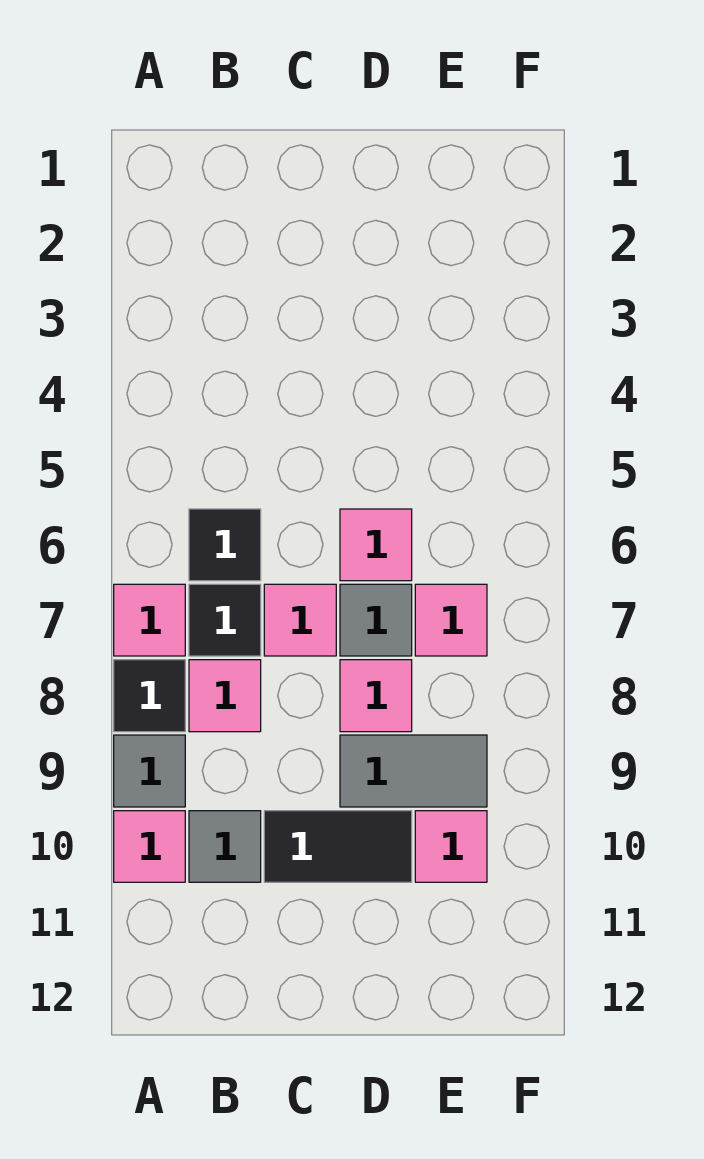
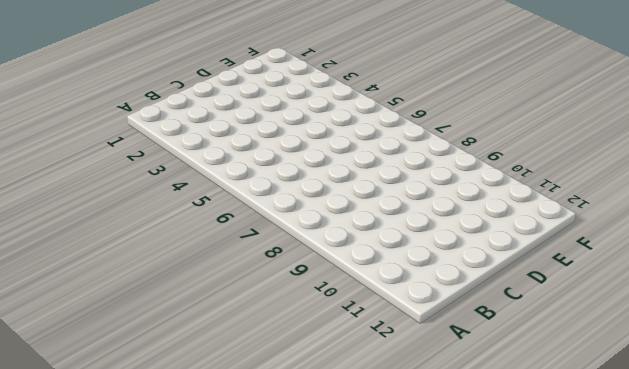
none -> pink 1x1 tile [114,584,185,656]
none -> black 1x1 tile [114,660,185,732]
none -> grey 1x1 tile [114,735,185,807]

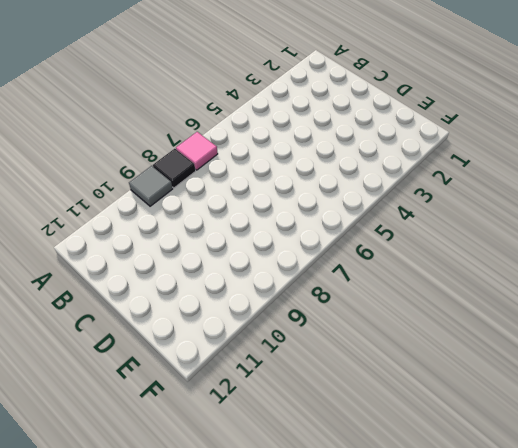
none -> pink 1x1 tile [114,811,185,882]
none -> black 1x1 tile [189,509,261,581]
none -> black 1x1 tile [189,584,261,656]

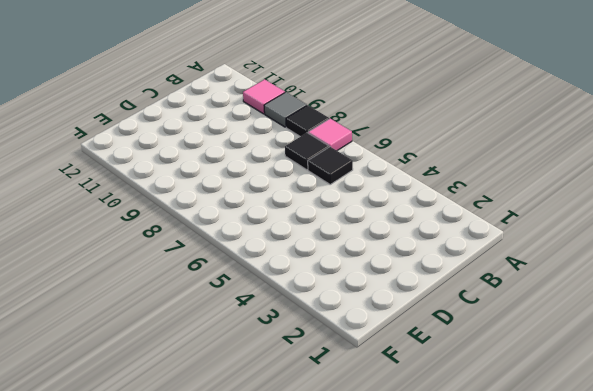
none -> pink 1x1 tile [189,660,261,732]
none -> grey 1x1 tile [189,811,261,882]
none -> pink 1x1 tile [264,584,336,656]

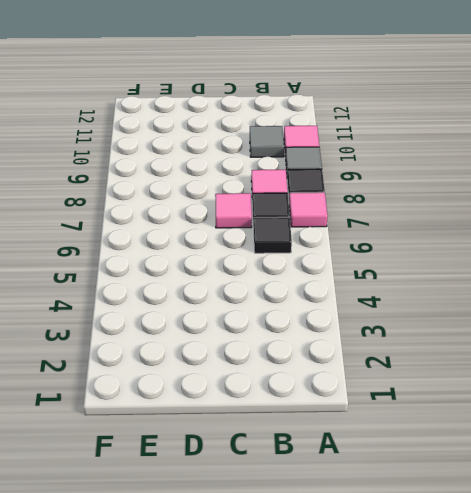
none -> black 1x2 tile [264,811,412,882]
none -> pink 1x1 tile [340,509,412,581]
none -> grey 1x1 tile [340,584,412,656]

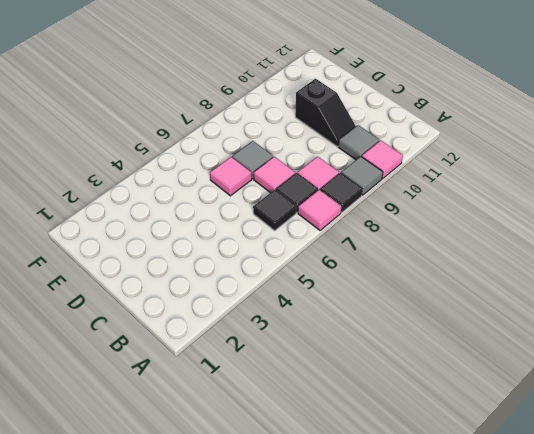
black 1x2 slope [295,79,356,146] -> black 1x2 tile [264,811,412,882]
none -> pink 1x1 tile [340,660,412,732]
none -> grey 1x2 tile [340,735,487,807]
none -> pink 1x1 tile [415,584,487,656]

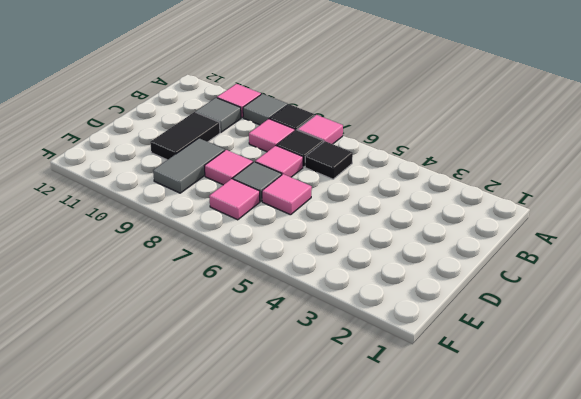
none -> pink 1x1 tile [415,811,487,882]

